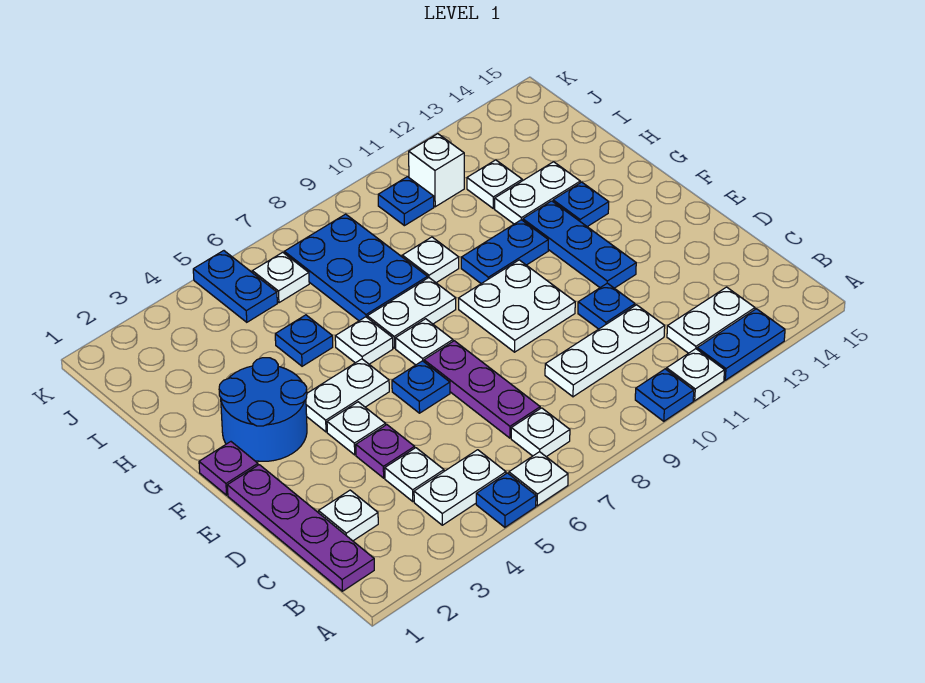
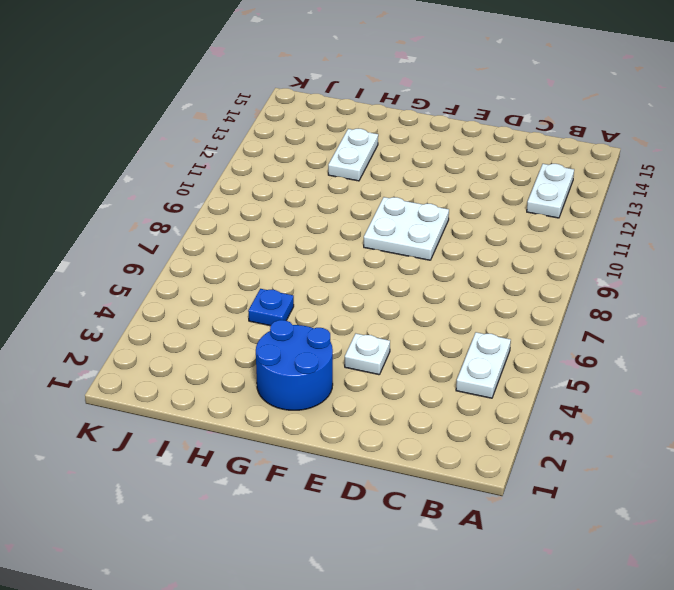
none -> blue 1x1 plate [476,473,536,527]
none -> white 1x1 plate [509,452,568,506]
none -> blue 1x1 plate [635,369,694,421]
none -> white 1x1 plate [667,349,724,401]

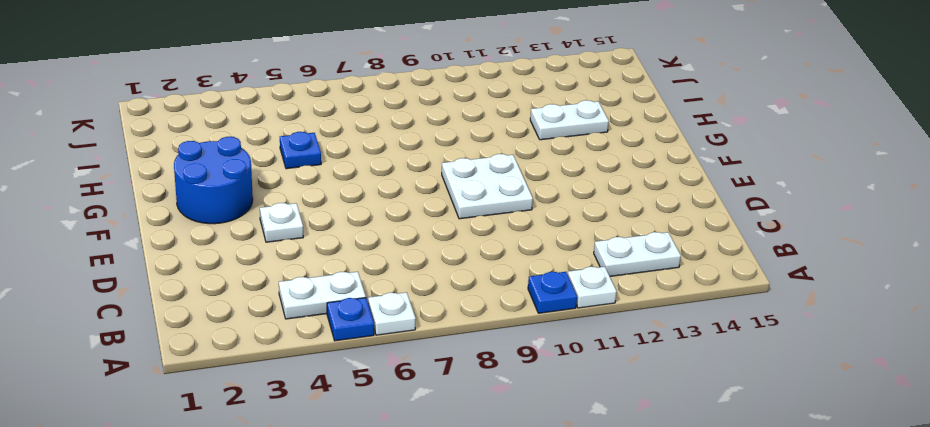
none -> blue 1x2 plate [697,309,785,380]
none -> purple 1x4 plate [227,465,374,591]
none -> white 1x1 plate [511,408,570,457]
none -> white 1x1 plate [319,490,378,541]

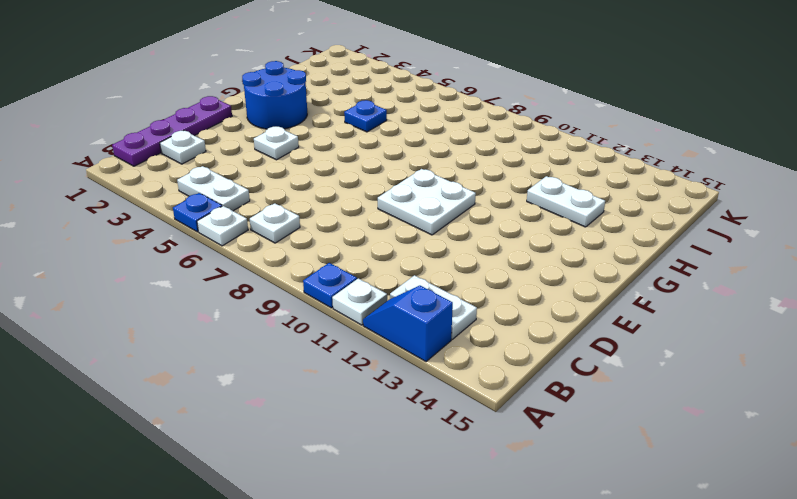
blue 1x2 slope [363,286,453,362] -> blue 1x2 plate [697,309,785,380]
none -> white 1x1 plate [385,448,444,502]
none -> purple 1x3 plate [424,341,540,438]
none -> white 1x3 plate [545,305,665,397]
none -> purple 1x1 plate [356,425,415,478]

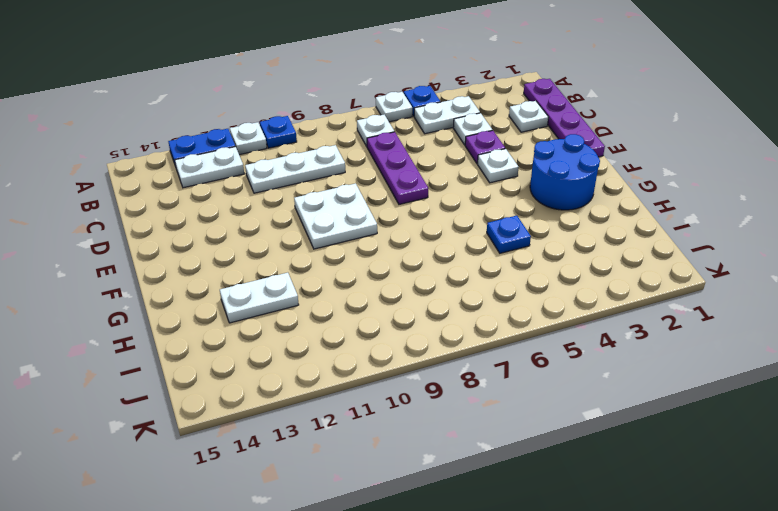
none -> blue 1x1 plate [578,283,635,329]
none -> blue 1x1 plate [392,361,450,413]
none -> blue 1x3 plate [523,201,636,288]
none -> purple 1x1 plate [199,442,258,495]

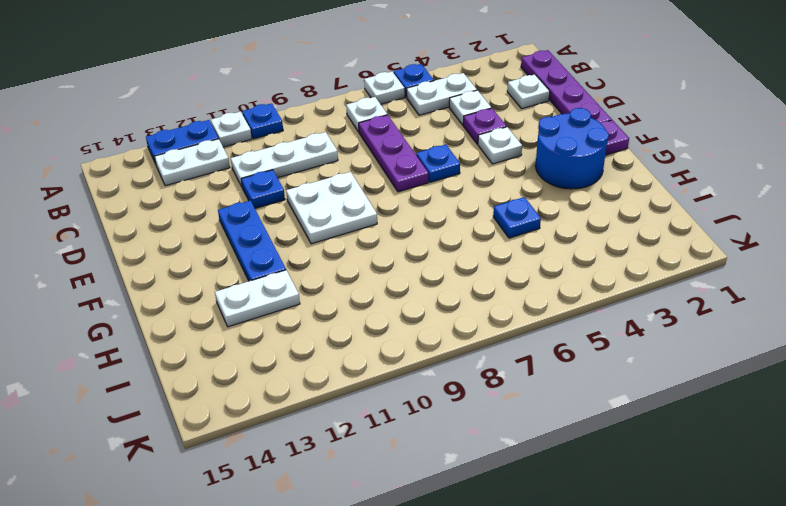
none -> white 1x2 plate [306,359,389,432]
none -> white 1x1 plate [396,319,453,365]
none -> white 1x1 plate [335,317,393,364]
none -> white 1x2 plate [367,278,456,348]

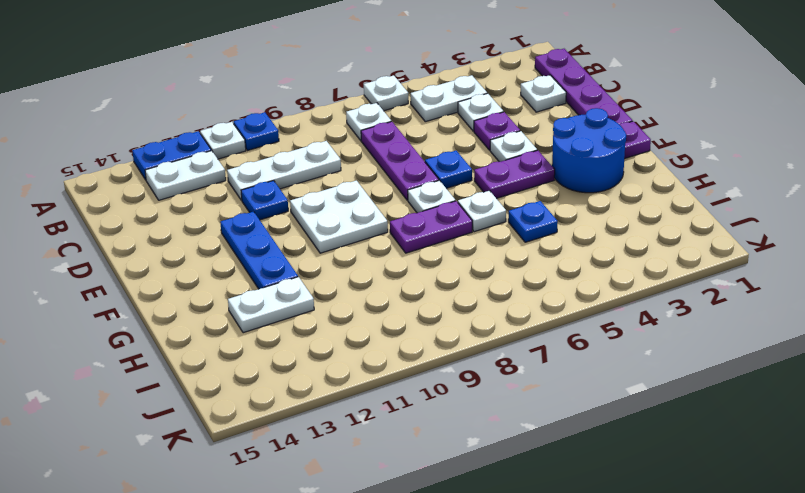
purple 1x2 plate [474,150,555,199] -> white 1x2 plate [306,359,389,432]
purple 1x2 plate [390,201,472,253] -> white 1x2 plate [367,278,456,348]
none -> blue 1x1 plate [476,473,536,527]
none -> blue 1x2 plate [461,220,548,284]
none -> blue 1x1 plate [553,182,609,227]
none -> blue 2x3 plate [284,214,428,321]

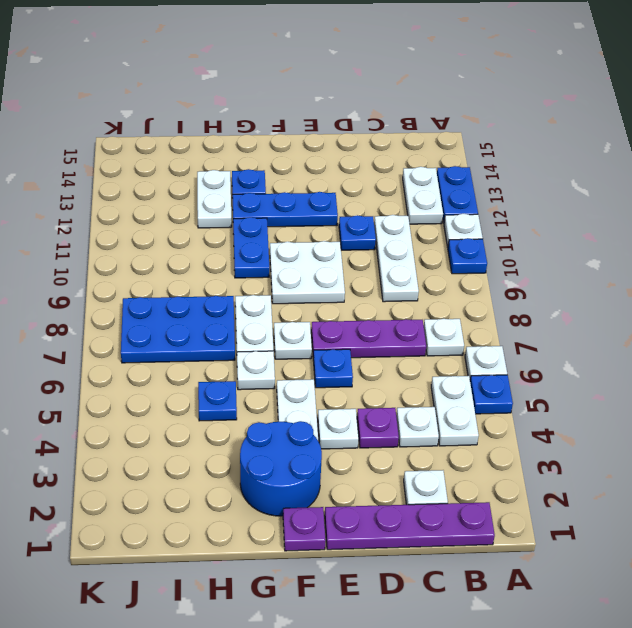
none -> white 1x1 plate [402,237,459,283]
none -> white 1x1 plate [467,160,522,209]
none -> blue 1x2 plate [193,251,277,322]
none -> white 1x1 plate [252,252,309,303]

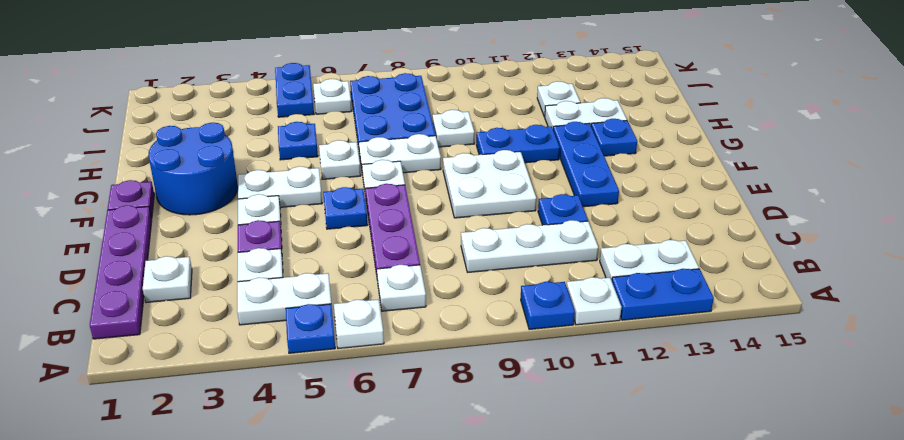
none -> blue 1x1 plate [378,177,434,226]
none -> white 1x1 brick [409,134,464,207]

